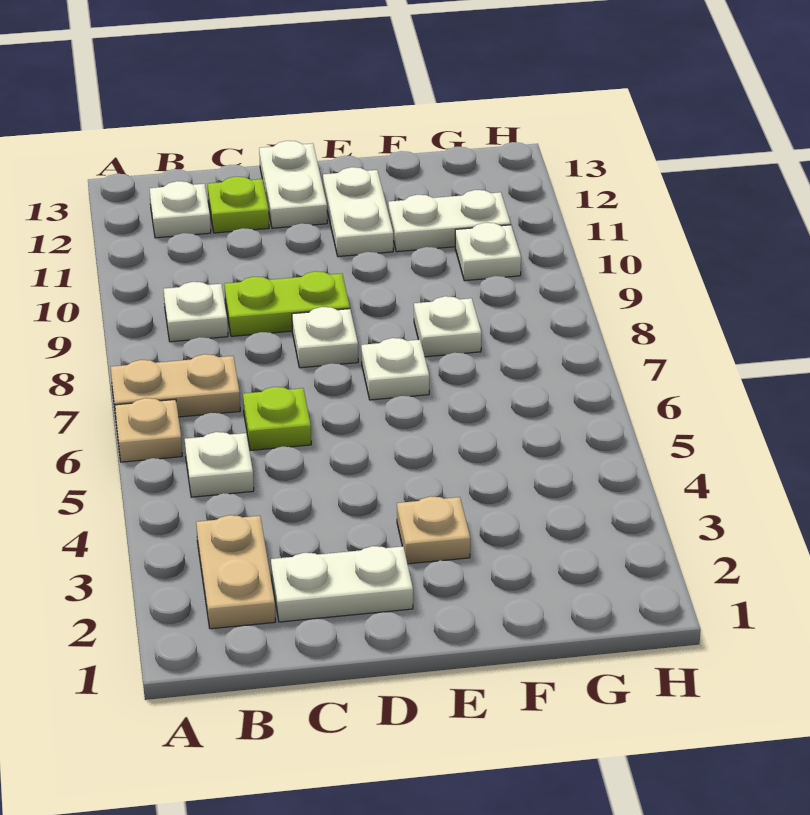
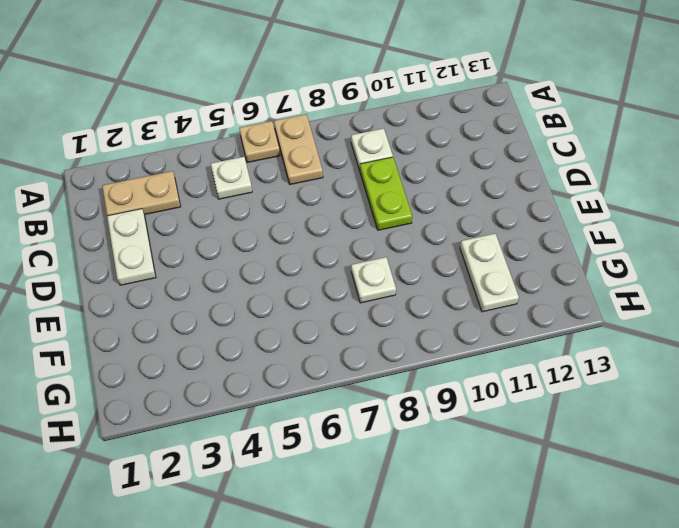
none -> white 1x1 plate [149,181,211,238]
none -> lime 1x1 plate [243,387,311,450]
none -> lime 1x1 plate [208,177,269,233]

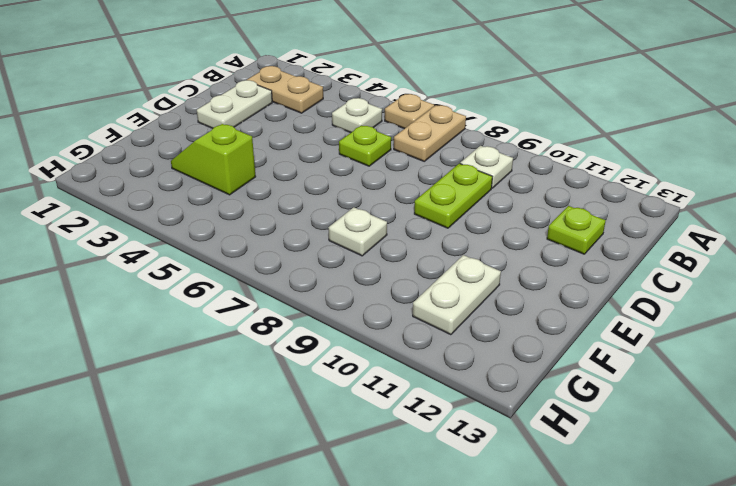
lime 1x2 slope [171,124,256,195] -> none
none -> white 1x1 plate [149,181,211,238]
none -> white 1x1 plate [292,307,358,368]
none -> white 1x2 plate [259,141,327,228]

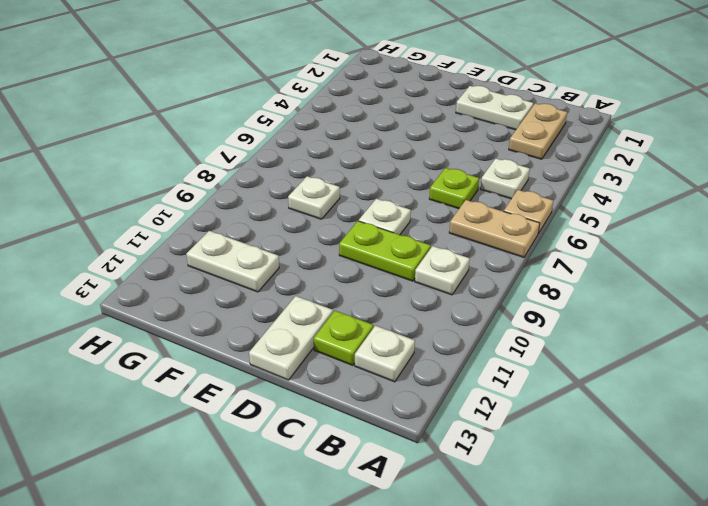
none -> tan 1x1 plate [397,496,470,564]
none -> white 1x1 plate [361,338,429,400]
none -> white 1x2 plate [323,167,393,256]

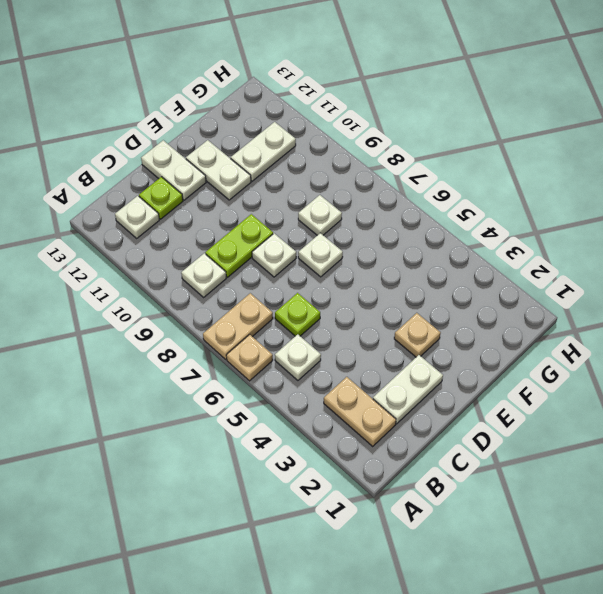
none -> white 1x1 plate [455,223,521,281]

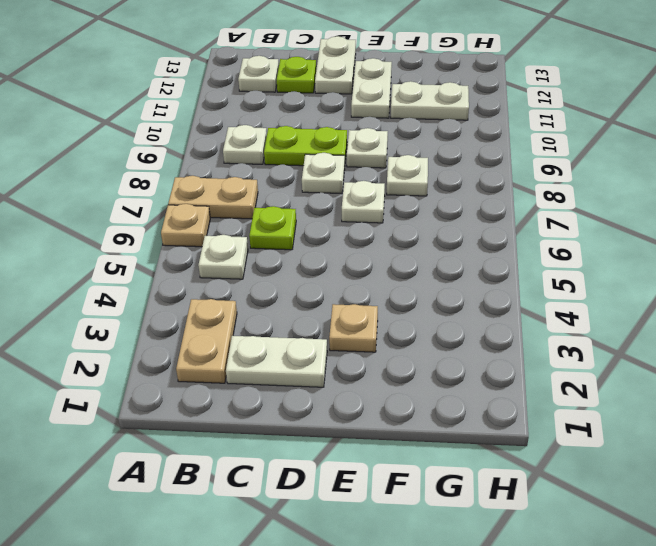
white 1x1 plate [347,128,388,168] -> white 1x1 plate moved to [455,223,521,281]

